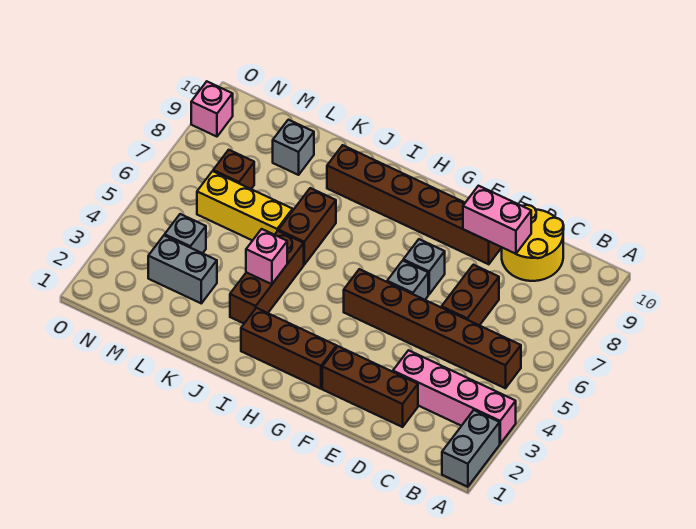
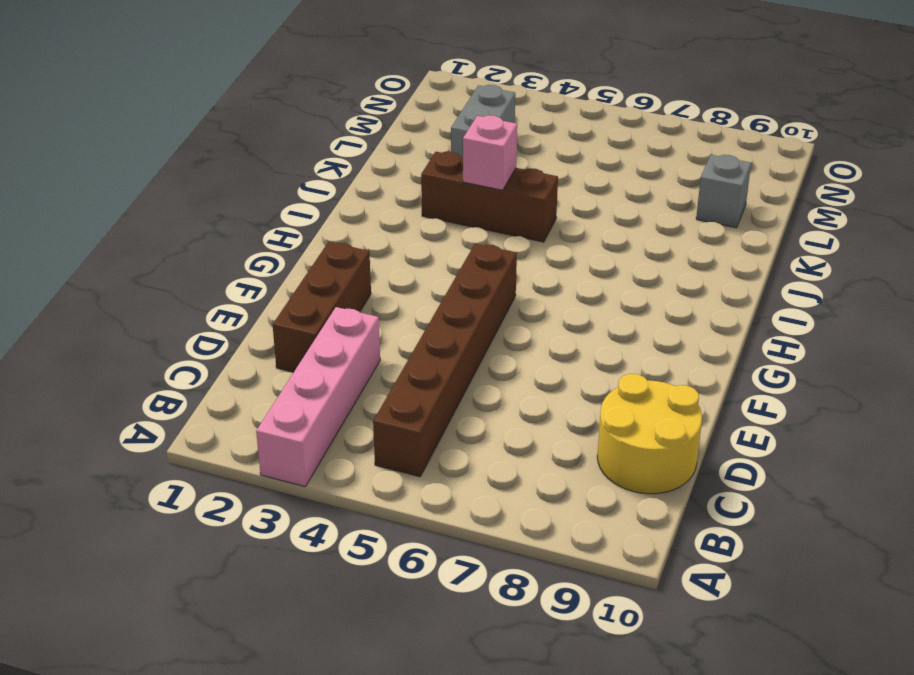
none -> grey 1x2 brick [442,410,500,487]
none -> brown 1x2 brick [442,265,499,325]
none -> brown 1x6 brick [327,145,502,264]

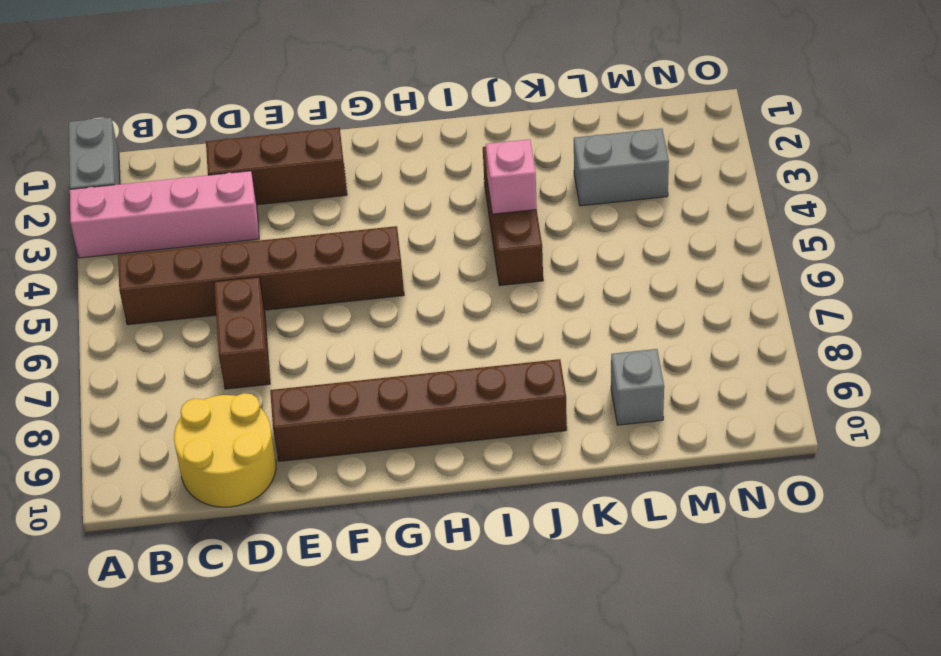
none -> grey 1x1 brick [387,261,428,300]
none -> grey 1x1 brick [403,239,445,294]
none -> brown 1x3 brick [241,308,337,389]

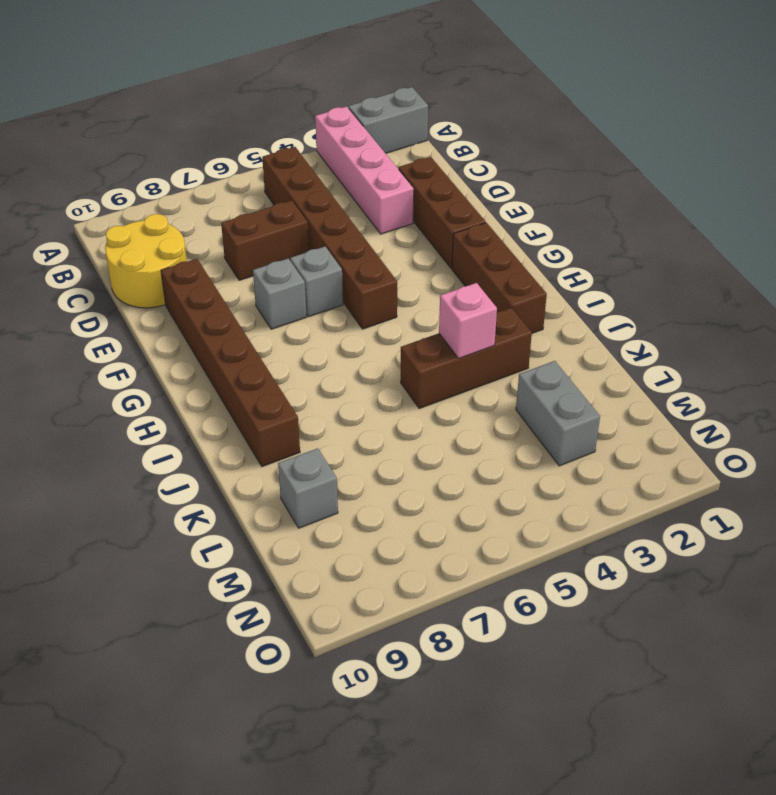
none -> brown 1x2 brick [279,188,336,265]
none -> yellow 1x3 brick [197,171,293,241]
none -> grey 1x1 brick [165,214,206,253]

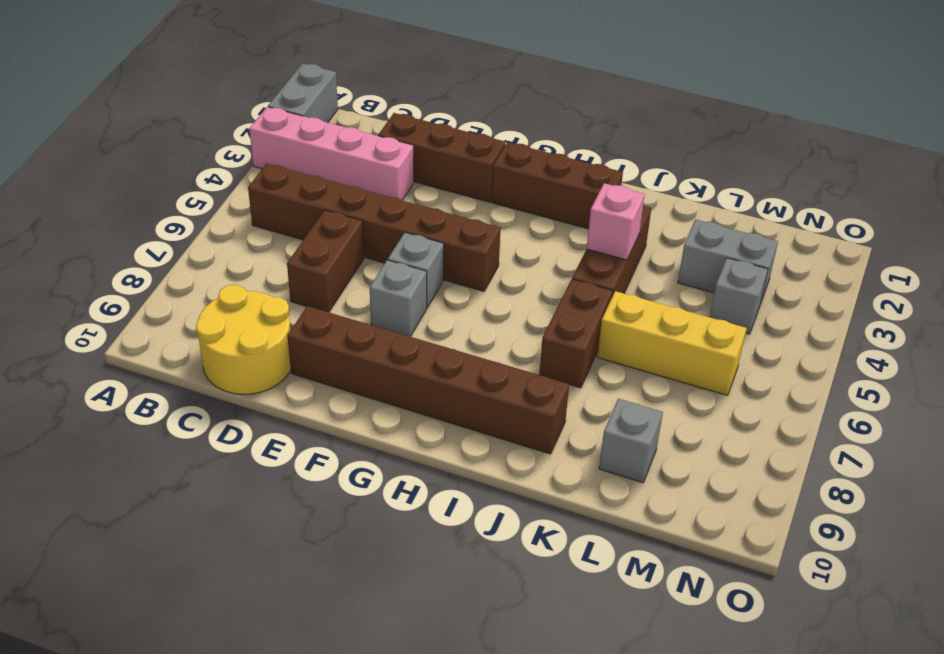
none -> brown 1x1 brick [213,150,254,189]
none -> pink 1x1 brick [191,82,233,137]
none -> pink 1x2 brick [463,186,531,254]

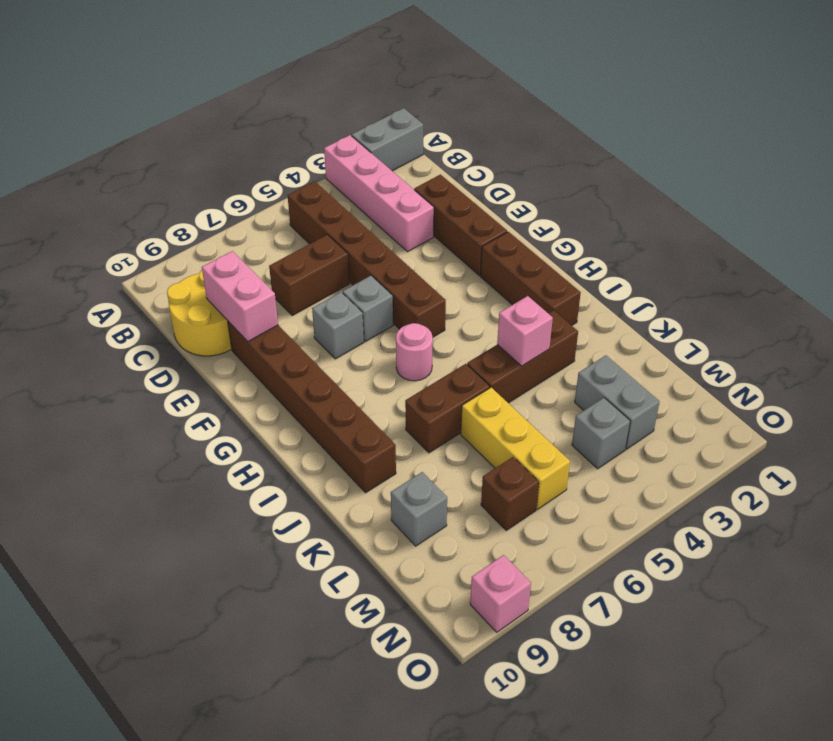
pink 1x1 round brick [396,323,433,381] -> none

